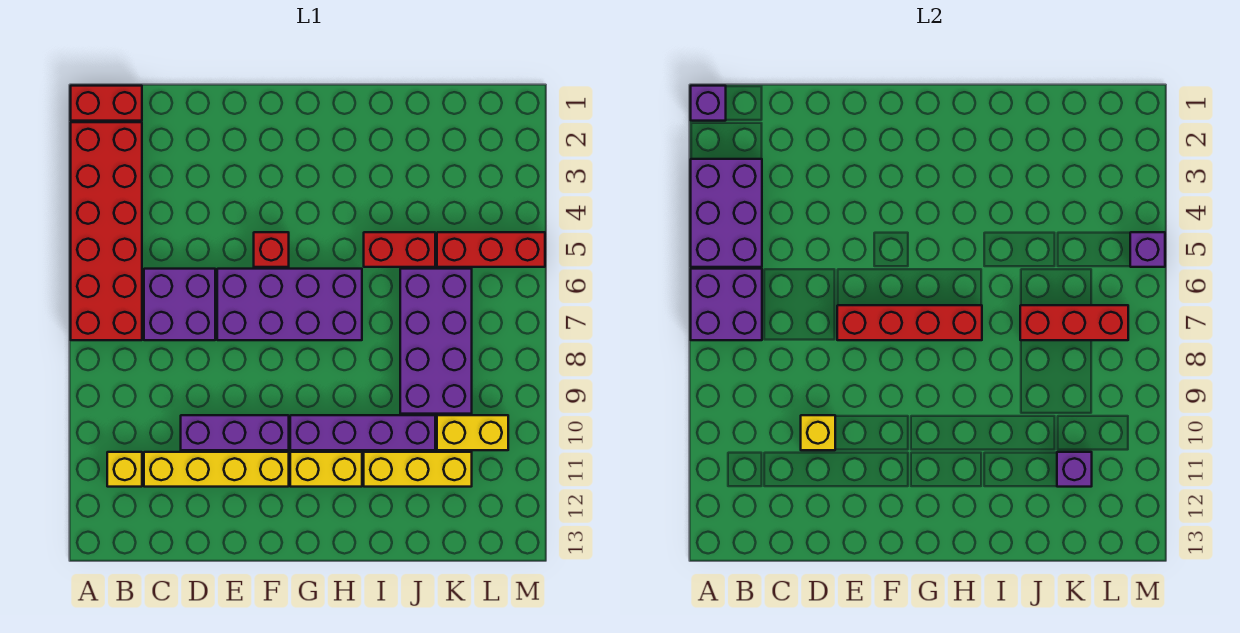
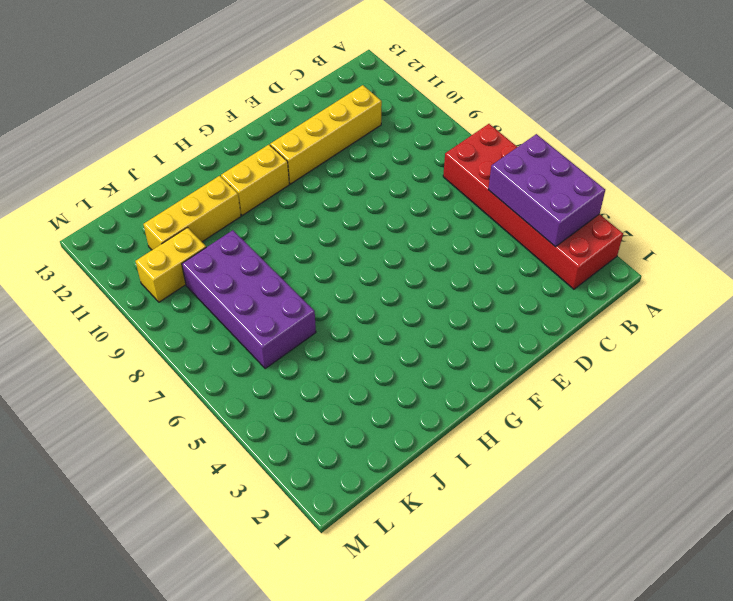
none -> red 1x2 brick [71,86,142,121]
none -> yellow 1x1 brick [107,452,142,487]
none -> purple 2x2 brick [144,269,215,340]

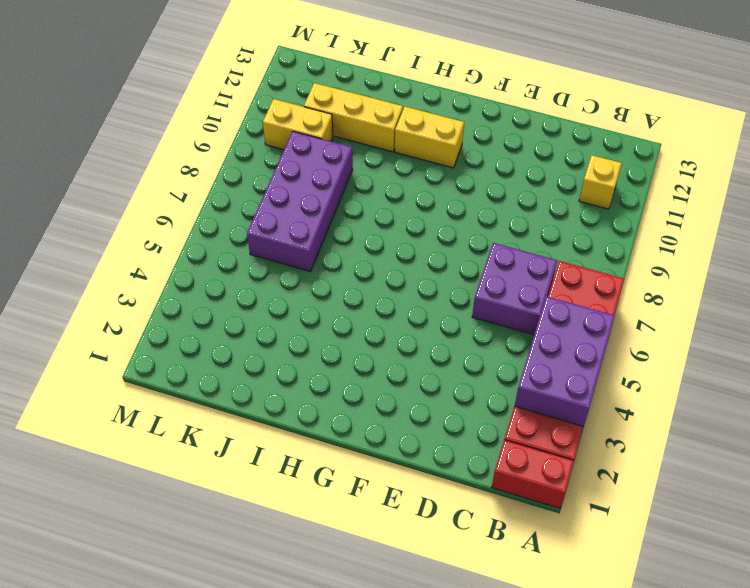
none -> yellow 1x4 brick [144,452,289,487]
none -> purple 1x3 brick [181,415,289,450]
none -> purple 2x4 brick [217,269,362,340]

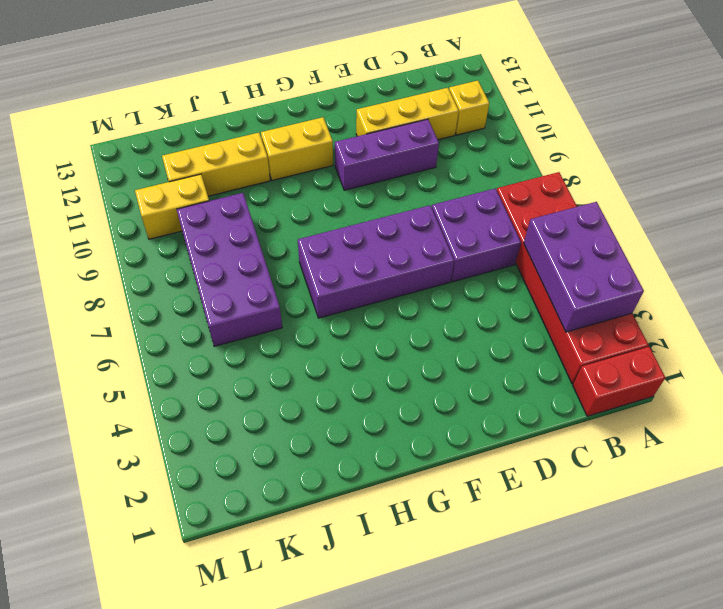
yellow 1x3 brick [356,88,459,140] -> yellow 1x4 brick [144,452,289,487]
none -> red 1x1 brick [254,232,289,267]
none -> purple 1x4 brick [290,415,435,450]
none -> red 1x2 brick [364,232,435,267]

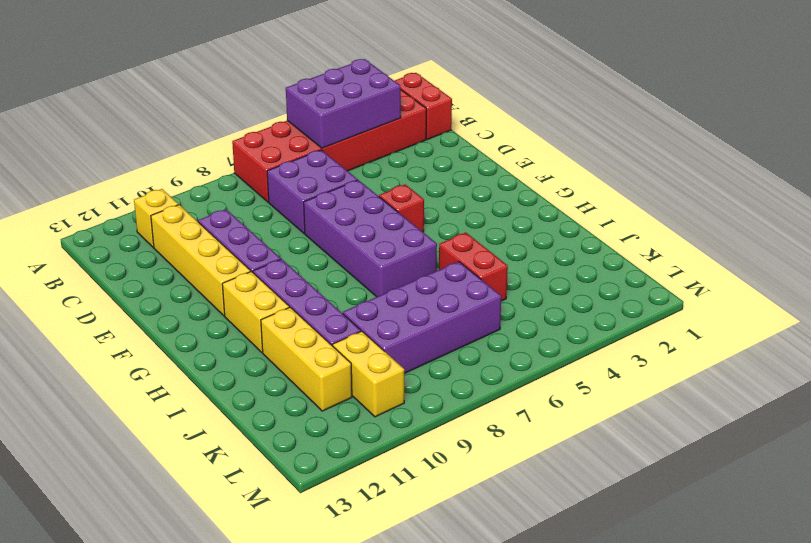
none -> red 1x3 brick [437,232,545,267]
none -> purple 1x1 brick [691,86,726,121]
none -> purple 2x2 brick [691,269,762,340]

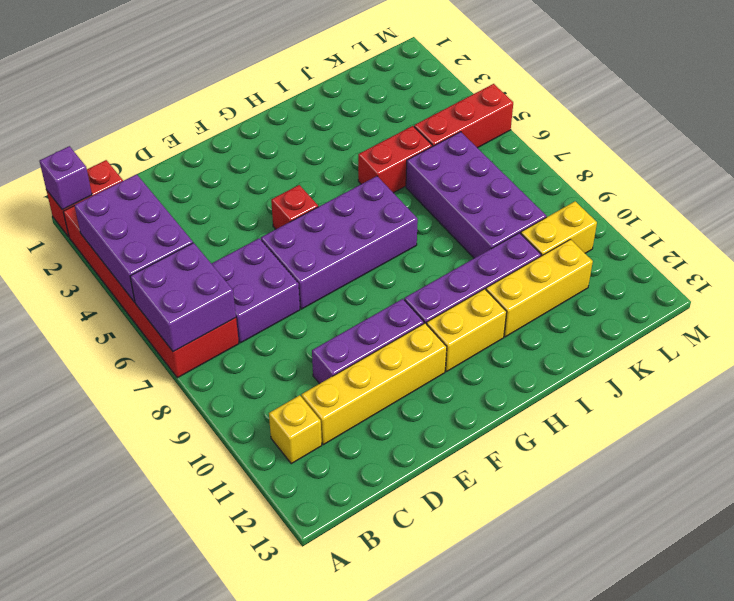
none -> yellow 1x1 brick [801,415,835,450]
none -> red 1x4 brick [837,305,982,340]
none -> red 1x3 brick [1020,305,1128,340]

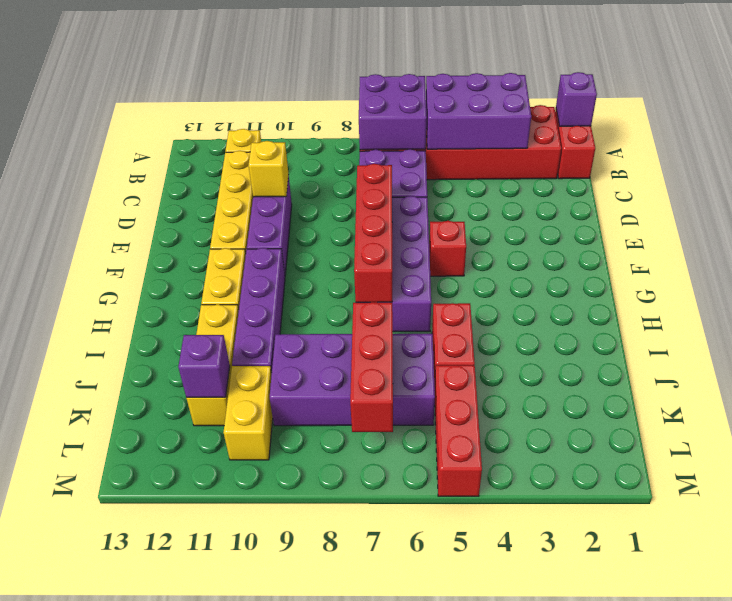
none -> purple 1x1 brick [1130,232,1165,267]

